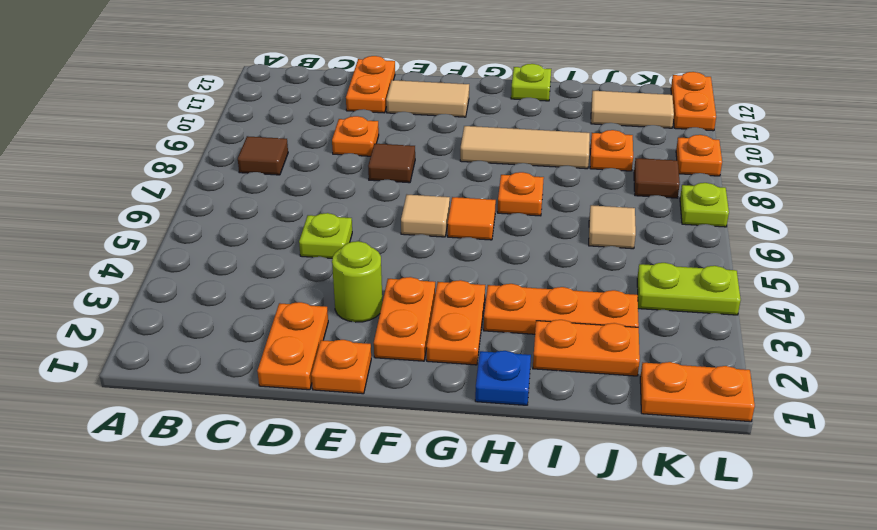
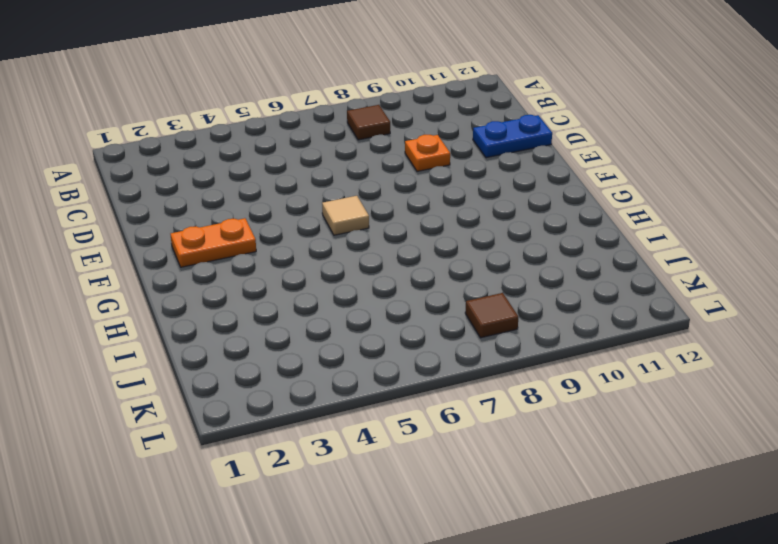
blue 1x2 plate [473,115,552,158] -> orange 1x2 plate [346,56,395,113]
none -> orange 1x2 plate [257,302,328,390]
none -> lime 1x1 plate [299,213,352,258]
none -> orange 1x1 plate [311,340,371,394]

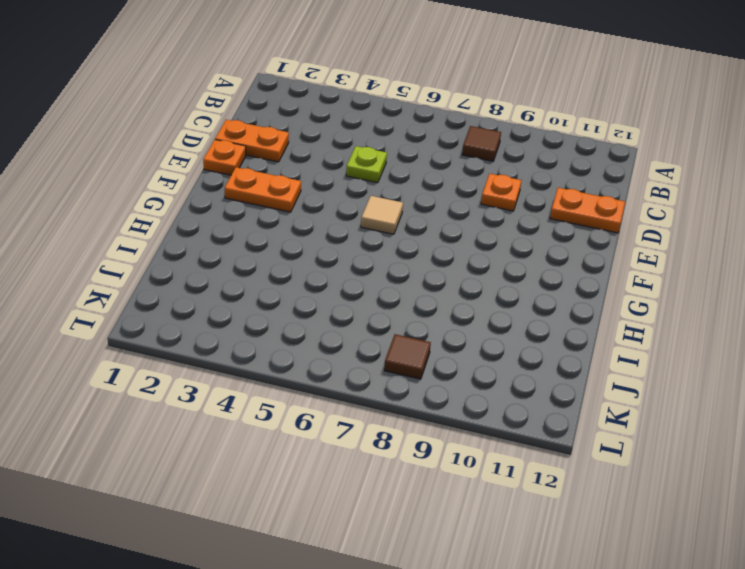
none -> lime 1x1 round brick [332,241,382,322]
none -> brown 1x1 tile [368,144,415,183]
none -> tan 1x2 tile [386,80,469,117]

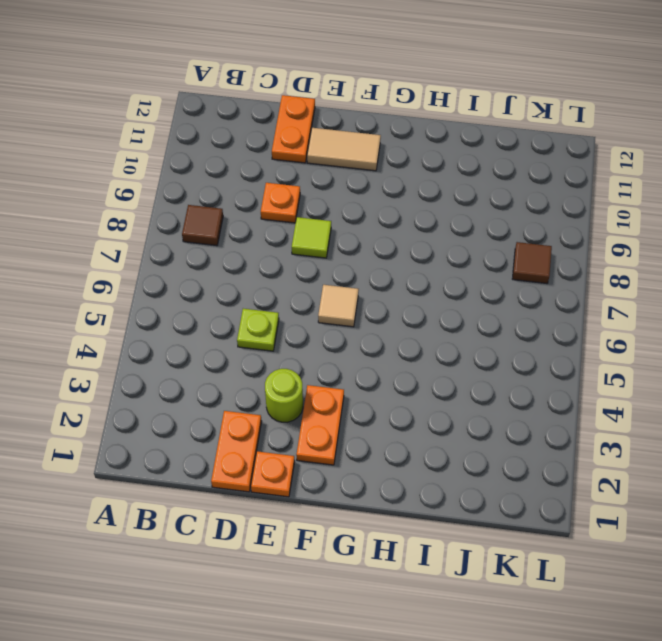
lime 1x1 tile [292,217,331,258] -> brown 1x1 tile [368,144,415,183]
none -> orange 1x2 plate [427,280,485,365]
none -> orange 1x1 tile [448,197,496,240]
none -> tan 1x3 tile [460,126,590,169]

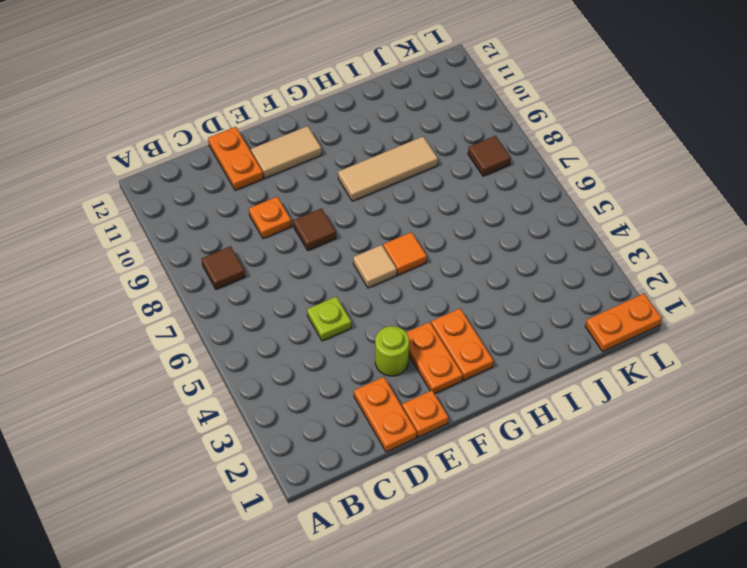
none -> blue 1x1 plate [475,351,531,405]
none -> orange 1x3 plate [484,284,639,334]
none -> orange 1x1 plate [498,172,544,216]

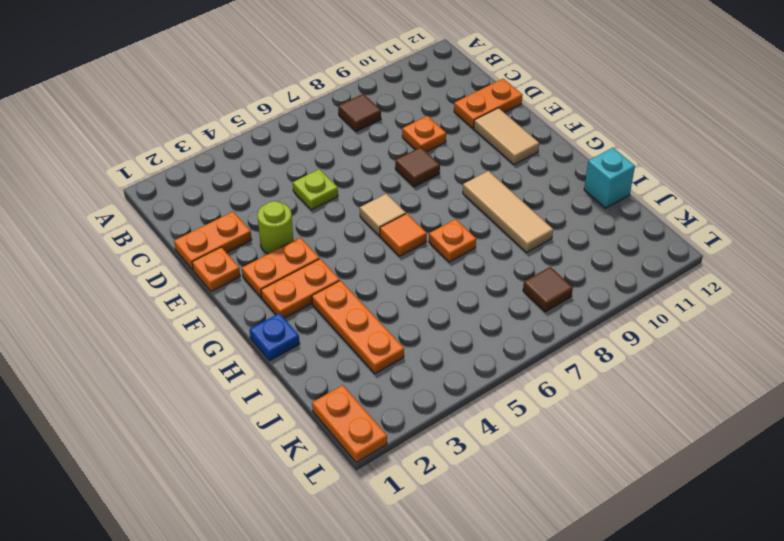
cyan 1x1 brick [584,148,635,208] -> none
none -> lime 1x1 plate [511,64,551,101]
none -> orange 1x2 plate [533,320,640,376]
none -> tan 1x1 tile [589,205,636,249]

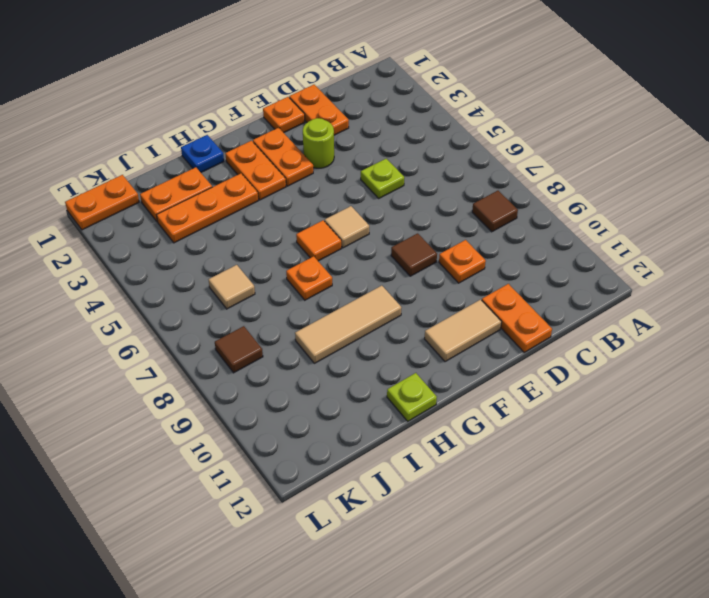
none -> orange 1x1 plate [590,130,633,171]
none -> tan 1x2 tile [591,91,674,128]
none -> lime 1x2 plate [637,263,741,315]

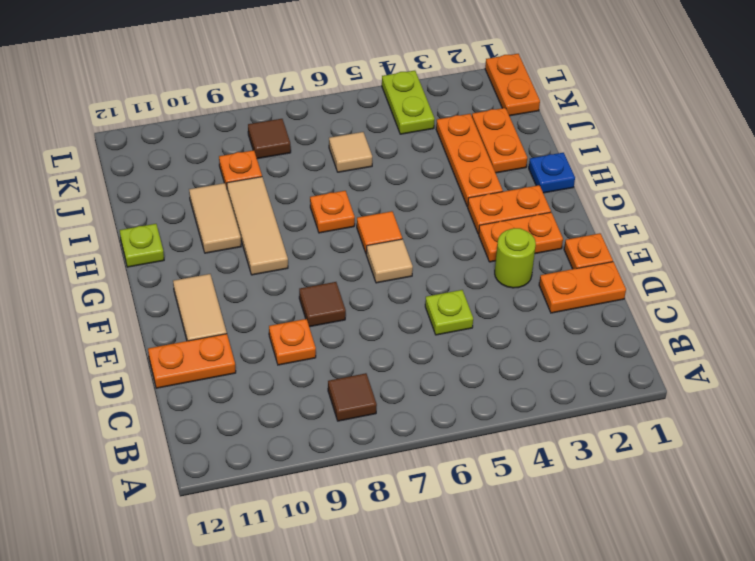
tan 1x2 tile [189,183,241,253] -> tan 1x2 tile moved to [591,91,674,128]
none -> lime 1x1 plate [680,183,729,227]
none -> orange 1x1 plate [676,135,722,176]
none -> orange 1x2 plate [671,72,716,131]

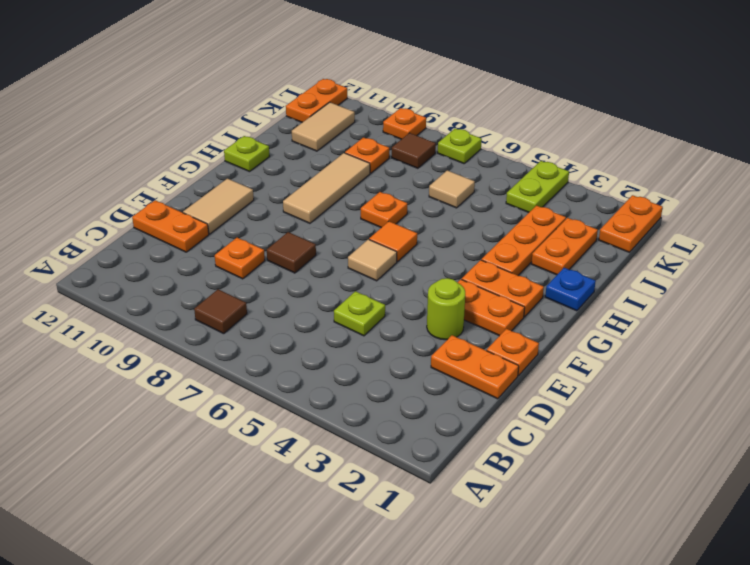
orange 1x2 plate [286,79,347,122] -> orange 1x2 plate turned to [671,72,716,131]

